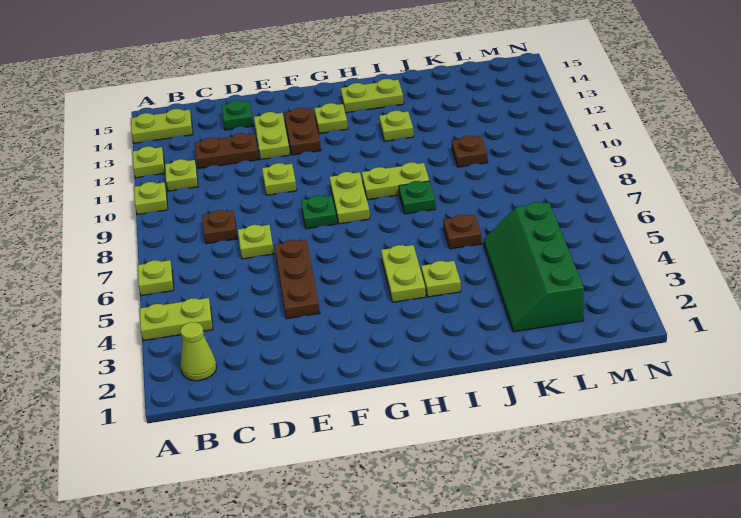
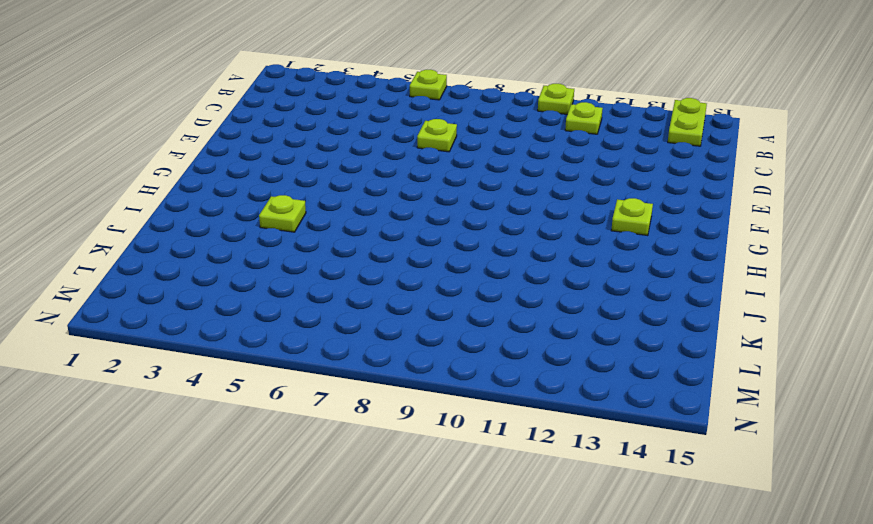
none -> lime 1x2 plate [140,298,213,341]
none -> lime 1x1 plate [132,147,165,178]
none -> lime 1x1 cone [180,322,217,381]

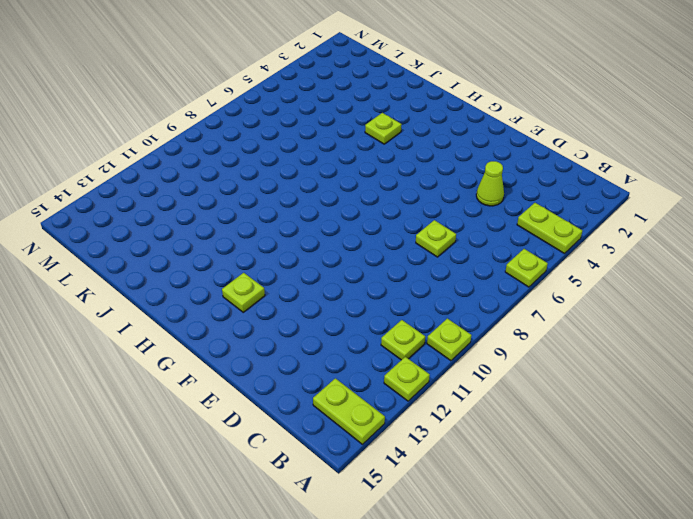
lime 1x1 cone [476,161,504,206] -> lime 1x1 cone moved to [180,322,217,381]
none -> brown 1x1 plate [202,210,237,244]
none -> brown 1x2 plate [195,133,259,169]
none -> green 1x1 plate [221,100,253,130]

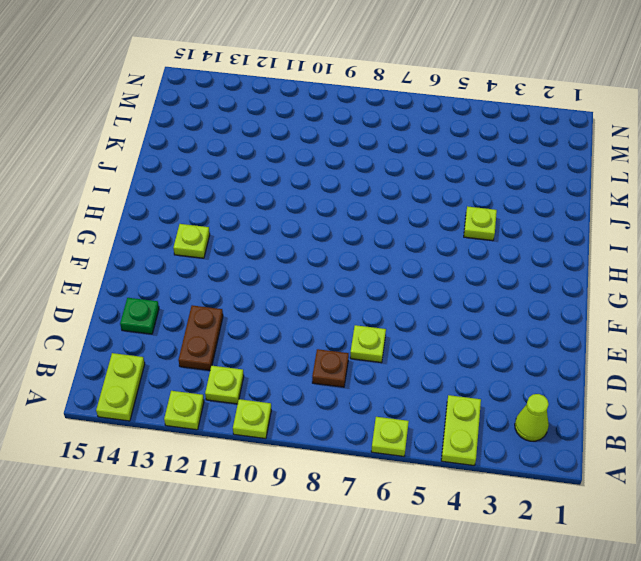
none -> brown 1x3 plate [274,240,320,319]
none -> lime 1x1 plate [262,163,297,195]
none -> lime 1x2 plate [254,112,290,159]

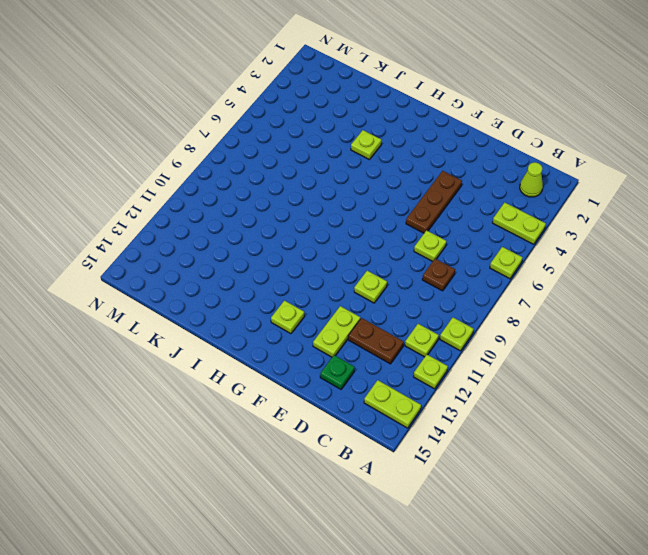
none -> green 1x1 plate [301,195,337,229]
none -> brown 1x2 plate [284,108,321,155]
none -> lime 1x2 plate [330,172,370,224]

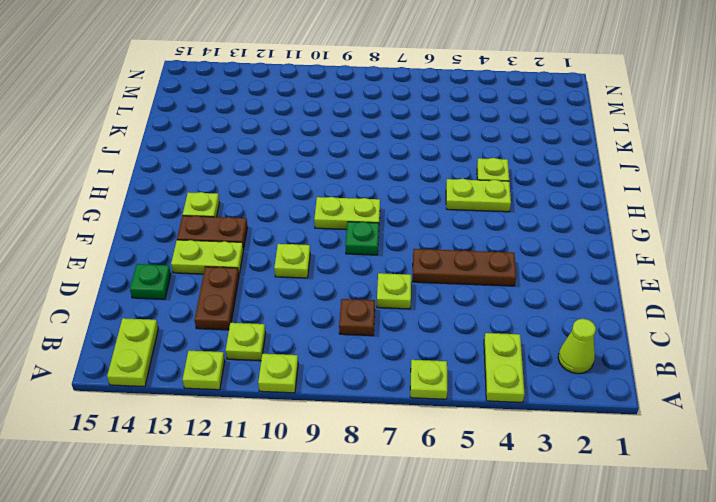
none -> lime 1x2 plate [362,163,429,200]
none -> lime 1x2 plate [341,79,404,113]
none -> green 1x1 plate [399,181,436,214]

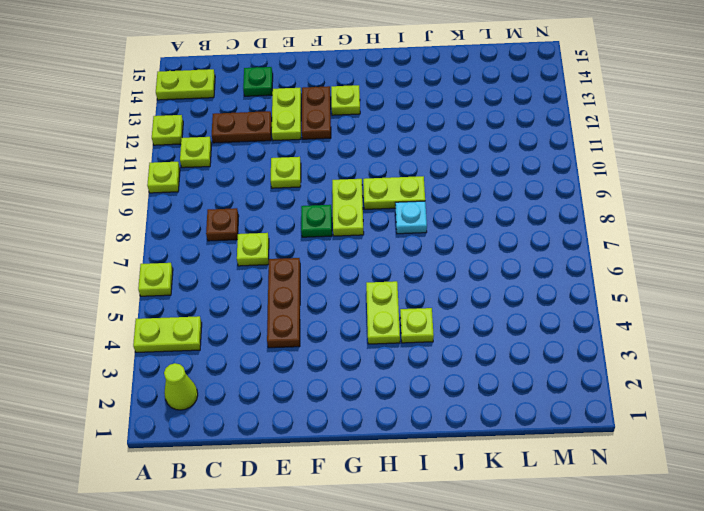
cyan 1x1 plate [395,201,427,234] -> green 1x1 plate [399,181,436,214]
none -> lime 1x2 plate [341,79,404,113]
none -> lime 1x1 plate [379,111,414,141]
none -> brown 1x1 plate [443,215,482,249]

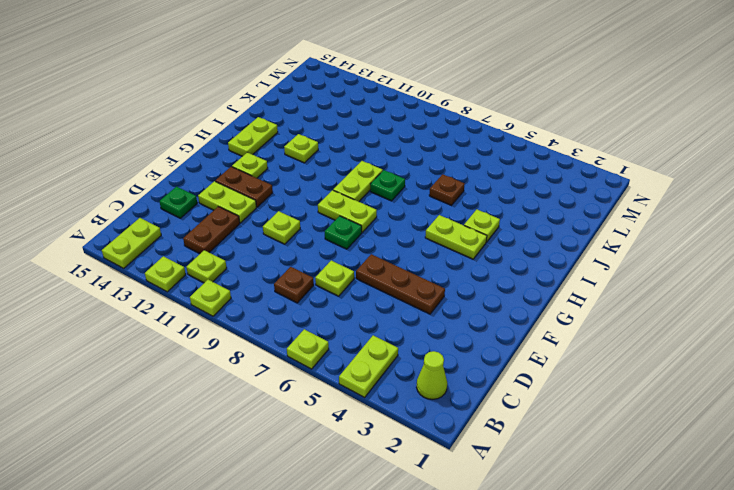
none -> green 2x4 slope [484,202,584,332]
none -> brown 1x1 plate [451,135,488,167]

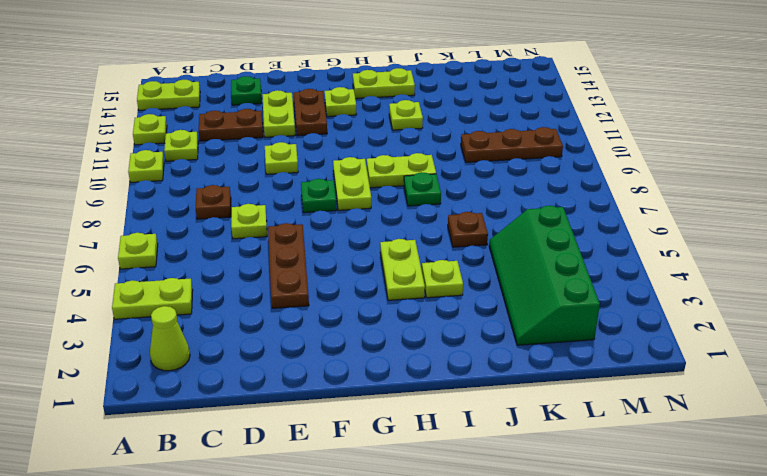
brown 1x3 plate [461,127,563,162] -> brown 1x1 plate [451,135,488,167]

